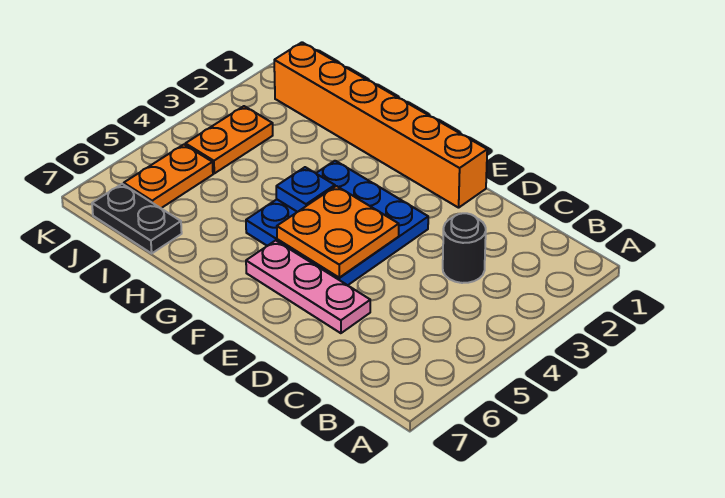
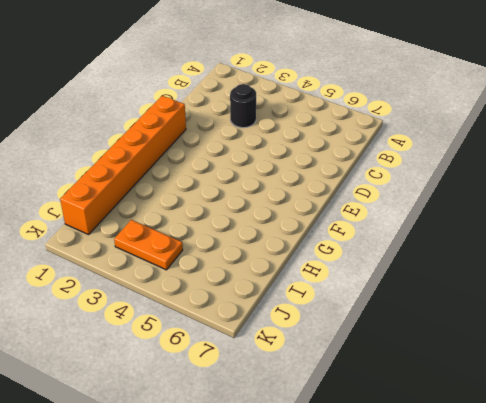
none -> pink 1x3 plate [246,240,370,333]
none -> blue 3x3 plate [246,161,428,285]

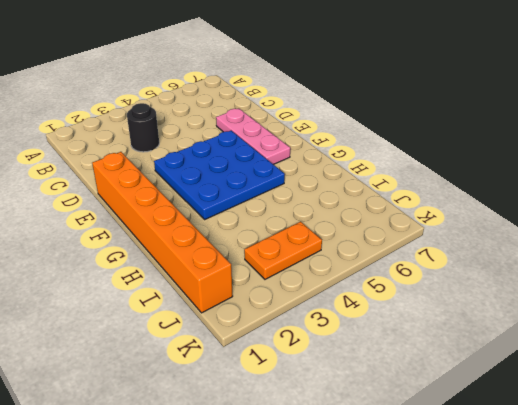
none -> black 1x2 plate [92,184,182,253]
none -> orange 1x2 plate [124,145,213,208]

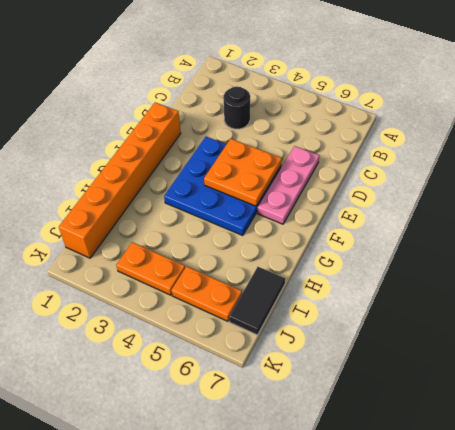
black 1x2 tile [229,267,285,335] -> black 1x2 plate [92,184,182,253]
none -> blue 1x1 plate [276,167,335,212]

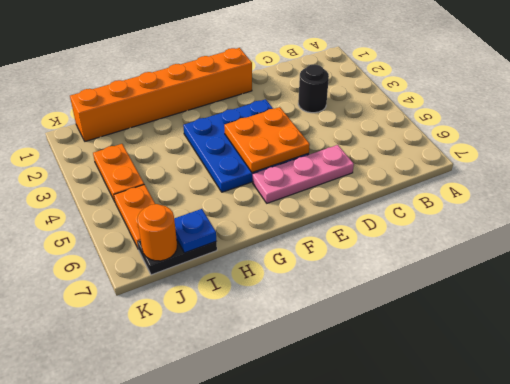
blue 1x1 plate [174,209,216,253] -> blue 1x1 plate moved to [276,167,335,212]
orange 1x1 round brick [137,204,177,261] -> none

